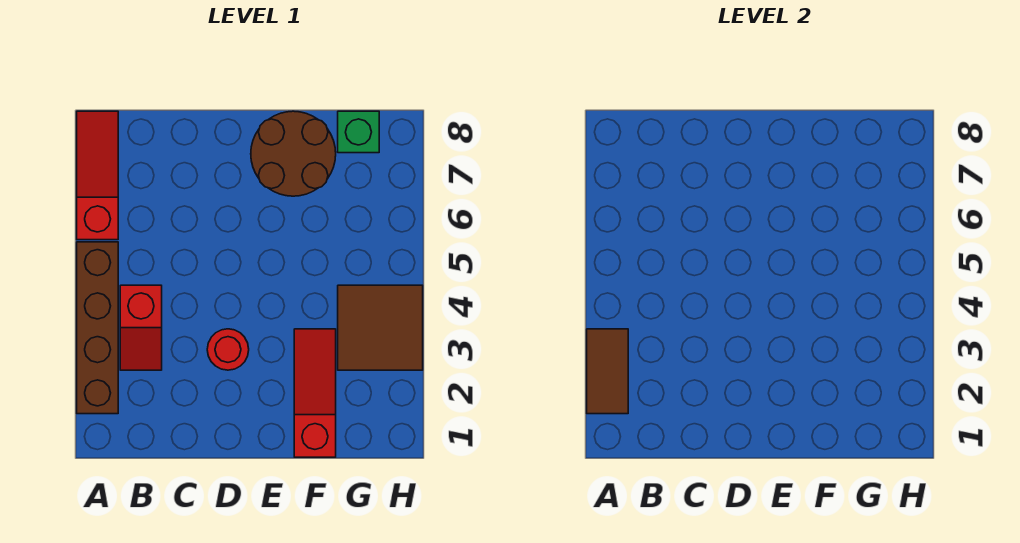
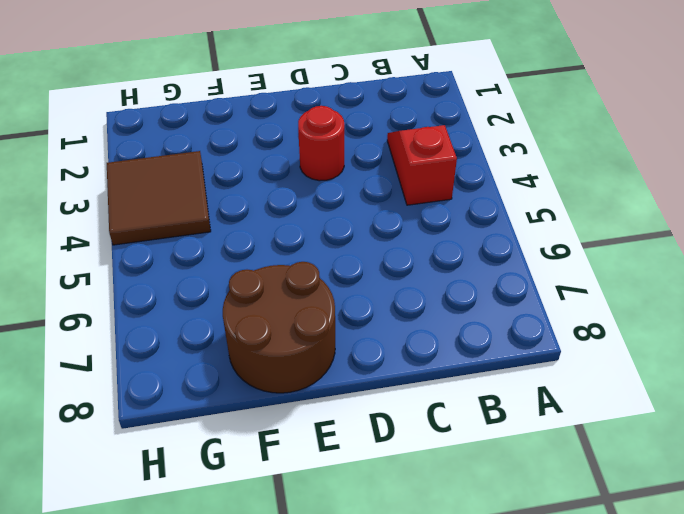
none -> brown 1x4 brick [77,242,118,414]
none -> red 1x3 slope [77,111,118,240]

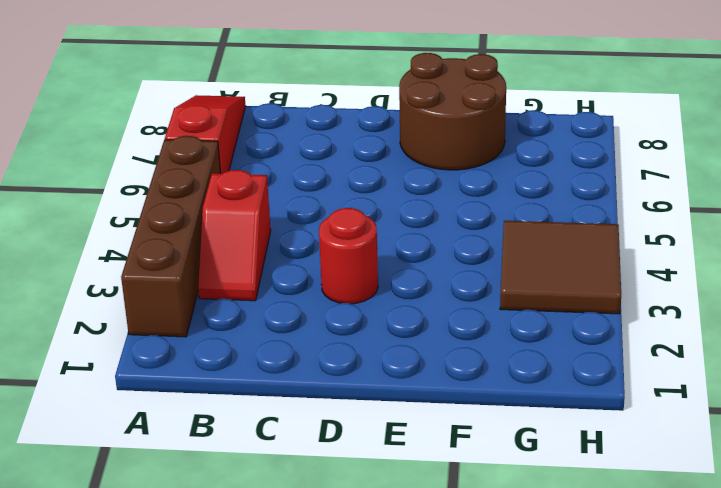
none -> red 1x3 slope [294,329,336,457]
none -> green 1x1 brick [338,111,379,153]

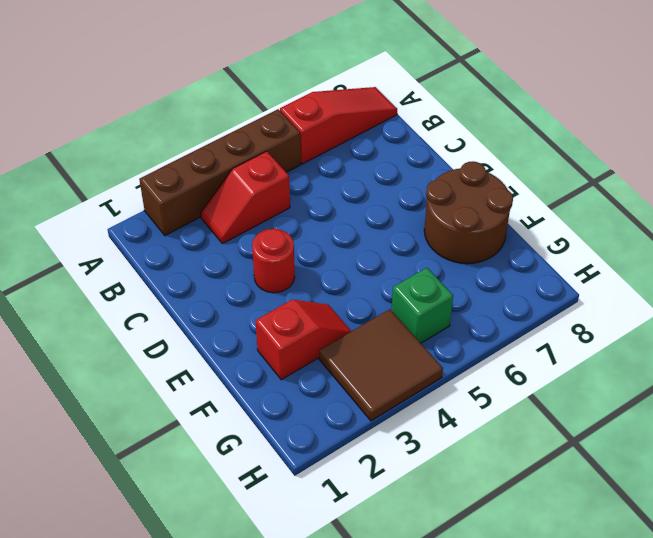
red 1x2 slope [255,300,351,380] -> red 1x3 slope [294,329,336,457]
green 1x1 brick [392,268,453,343] -> green 1x1 brick moved to [338,111,379,153]
none -> brown 1x2 tile [587,329,628,414]

